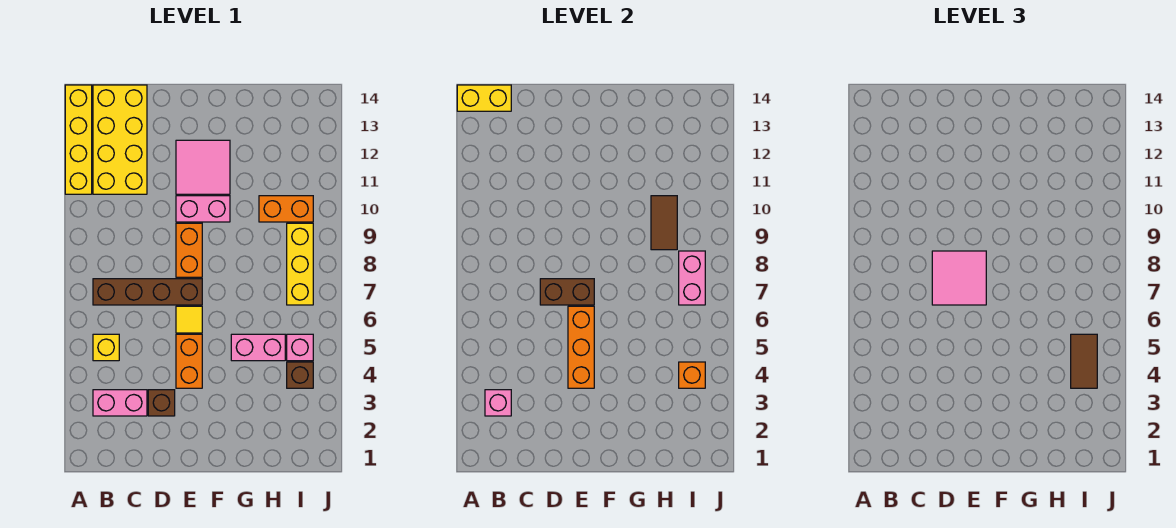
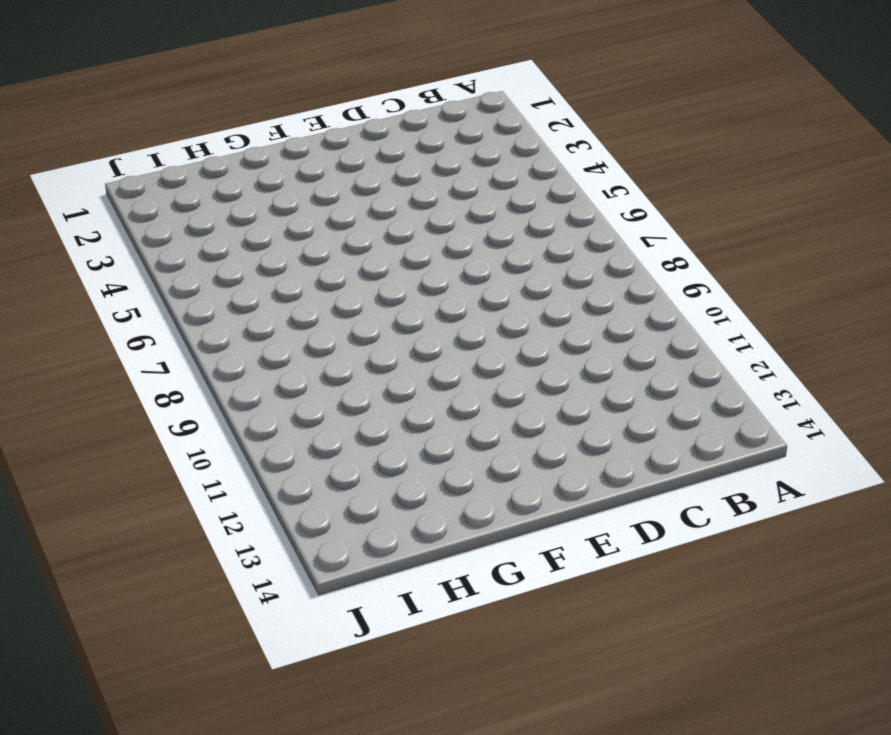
none -> yellow 1x4 brick [65,85,92,194]
none -> pink 1x2 brick [93,390,147,416]
none -> yellow 1x1 brick [93,334,119,361]

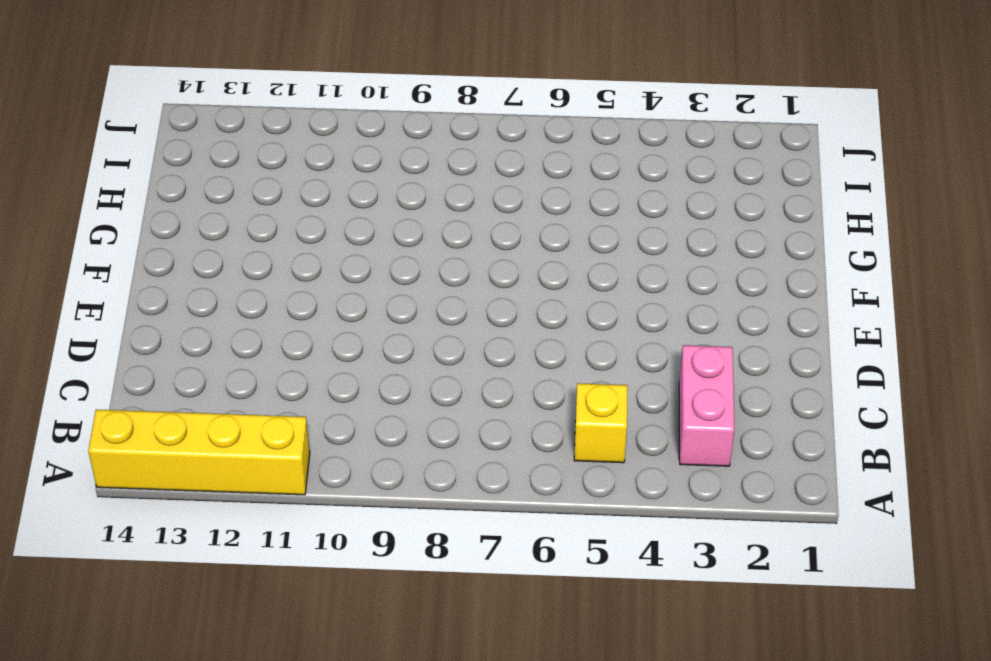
none -> brown 1x4 brick [93,279,202,305]
none -> yellow 2x4 brick [93,85,147,194]
none -> brown 1x1 brick [148,390,175,416]

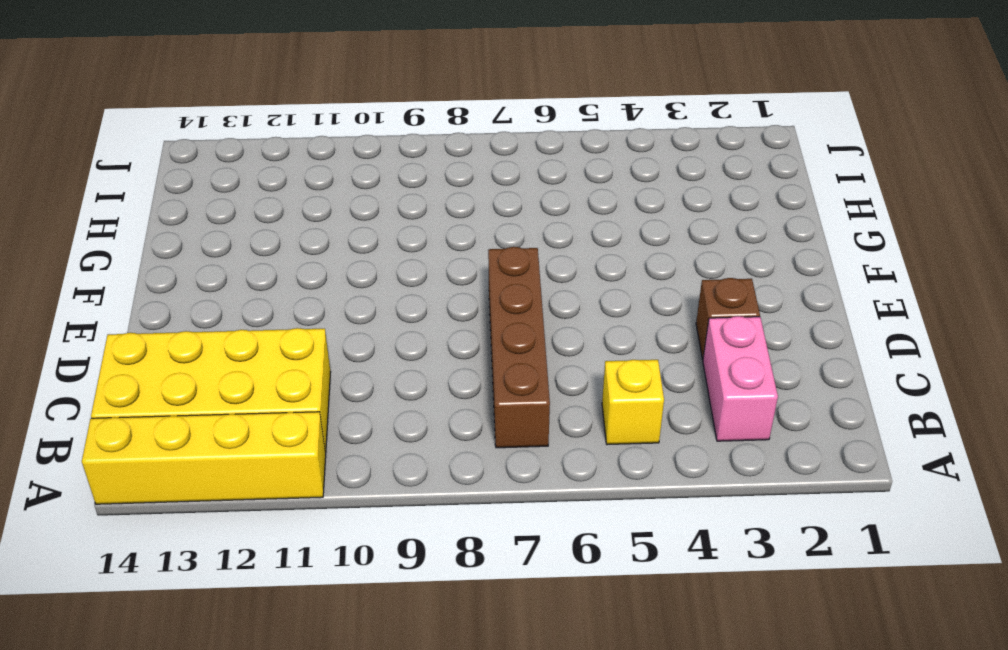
none -> orange 1x2 brick [176,334,202,388]
none -> yellow 1x1 tile [176,306,202,333]
none -> orange 1x2 brick [176,223,202,277]

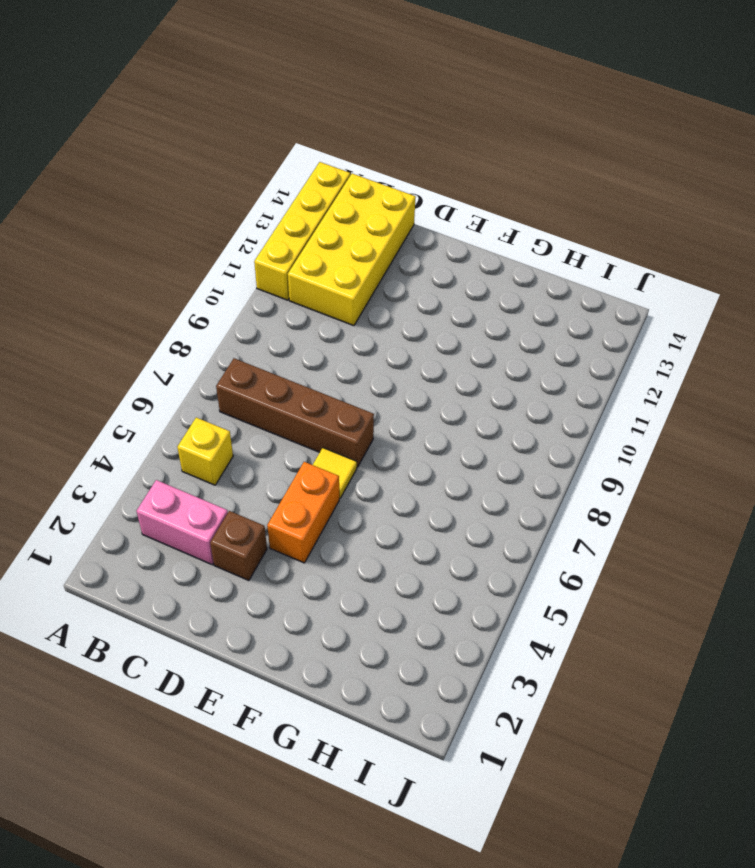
none -> orange 1x2 brick [176,223,202,277]
none -> pink 1x2 brick [176,196,230,222]
none -> pink 2x2 tile [176,140,230,194]

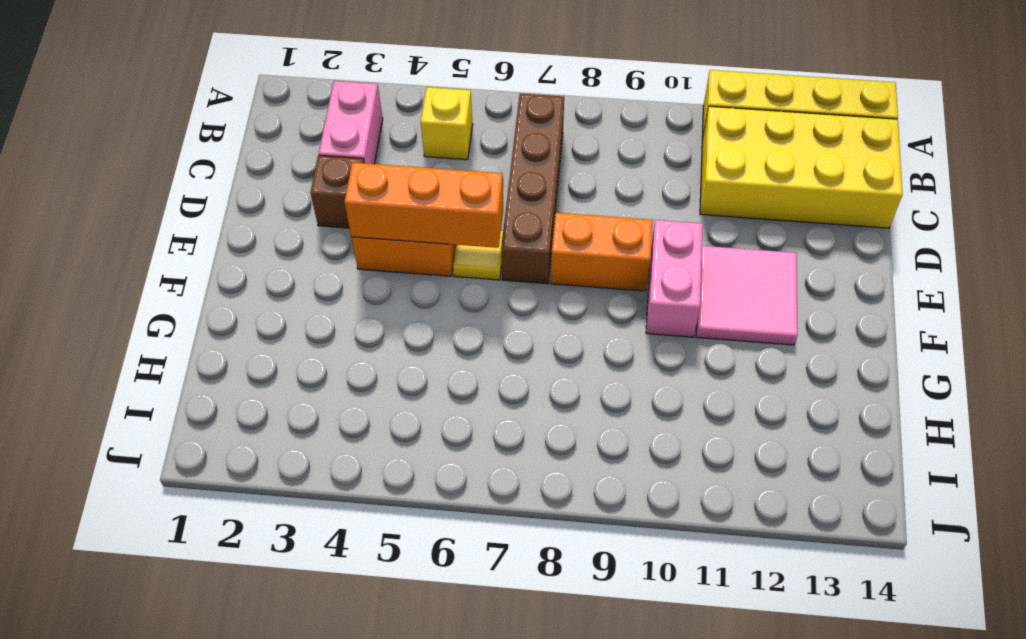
none -> pink 1x2 brick [231,334,285,361]
none -> orange 1x2 brick [259,196,313,222]
none -> brown 1x1 brick [287,362,313,388]

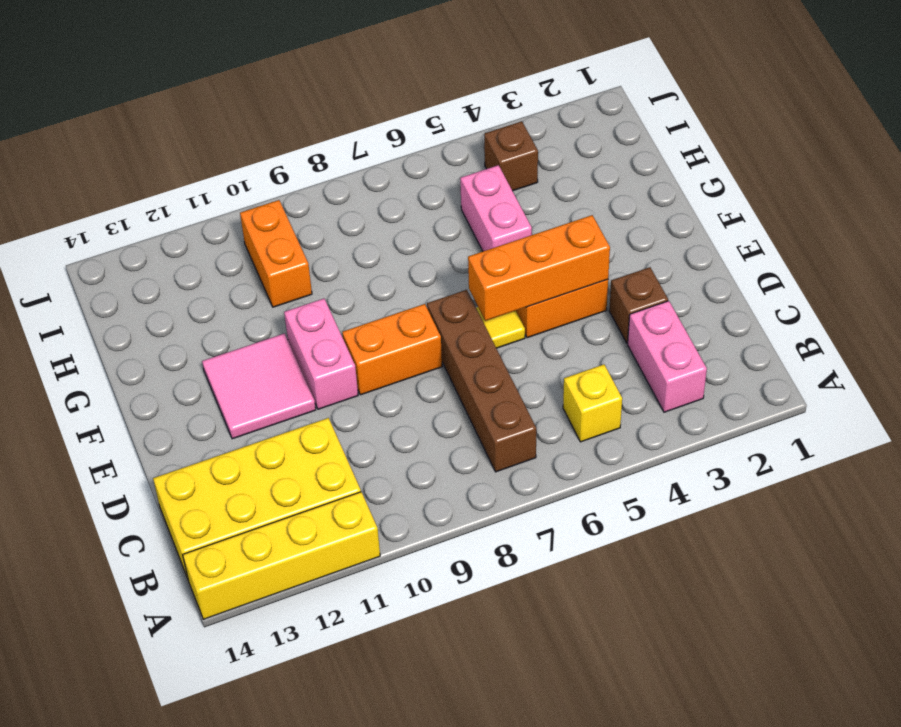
none -> pink 1x1 brick [287,334,313,361]
none -> yellow 1x3 brick [287,223,313,305]
none -> yellow 1x2 brick [457,85,511,111]

